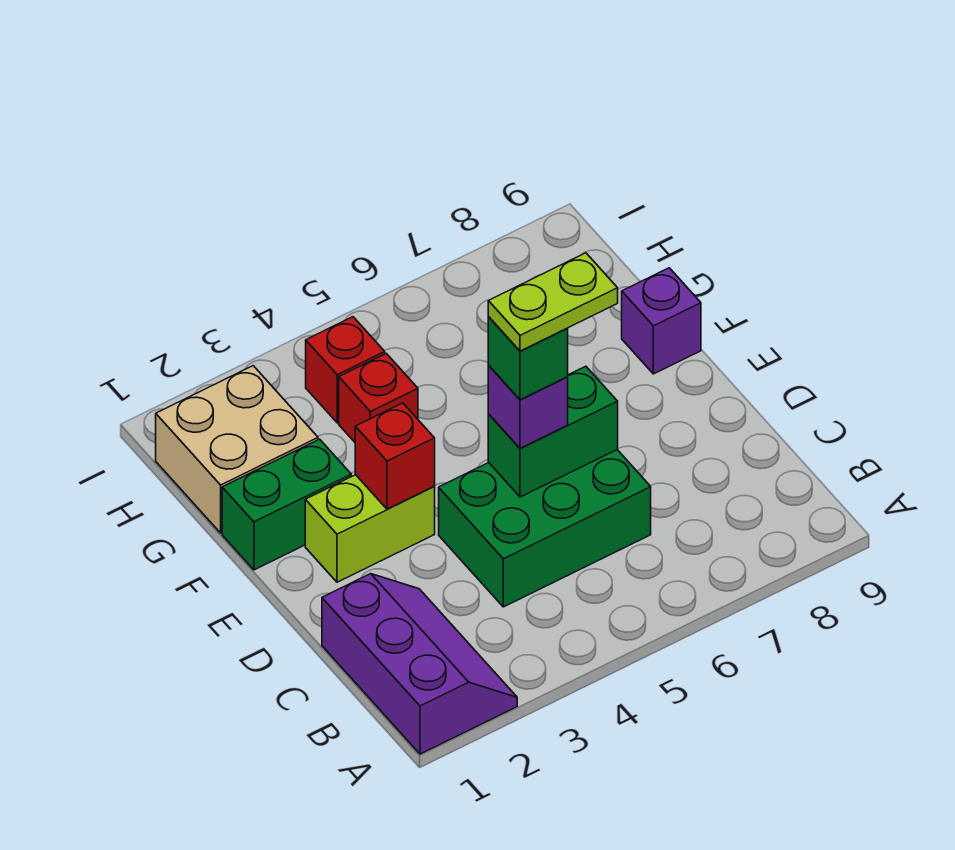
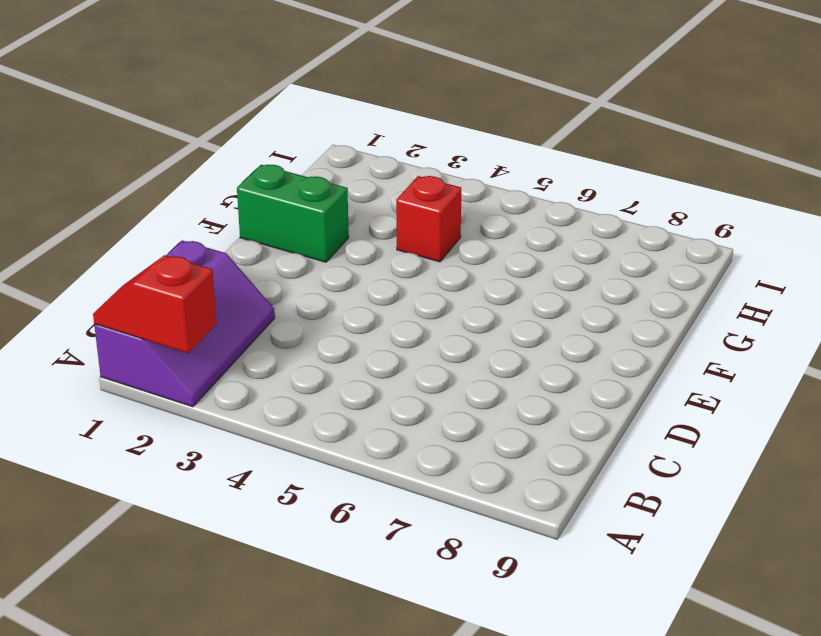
red 1x2 slope [93,255,216,353] -> none
none -> green 2x3 brick [439,450,651,607]
none -> lime 1x2 brick [305,475,435,582]
none -> purple 1x1 brick [622,268,701,374]

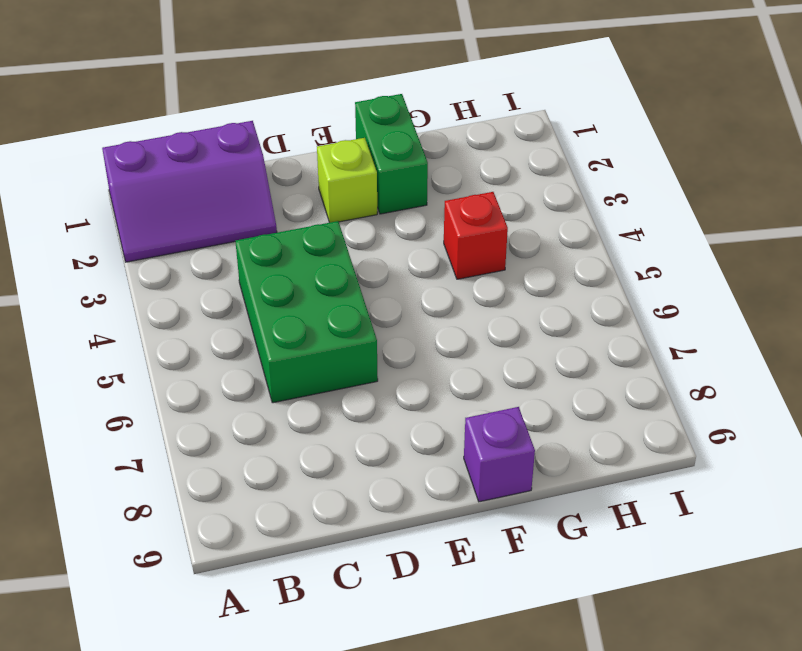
lime 1x1 brick [317,138,377,222] -> lime 1x2 brick [305,475,435,582]
none -> tan 2x2 brick [156,366,318,533]
none -> red 1x1 brick [306,317,385,423]
none -> green 1x2 brick [488,366,618,497]

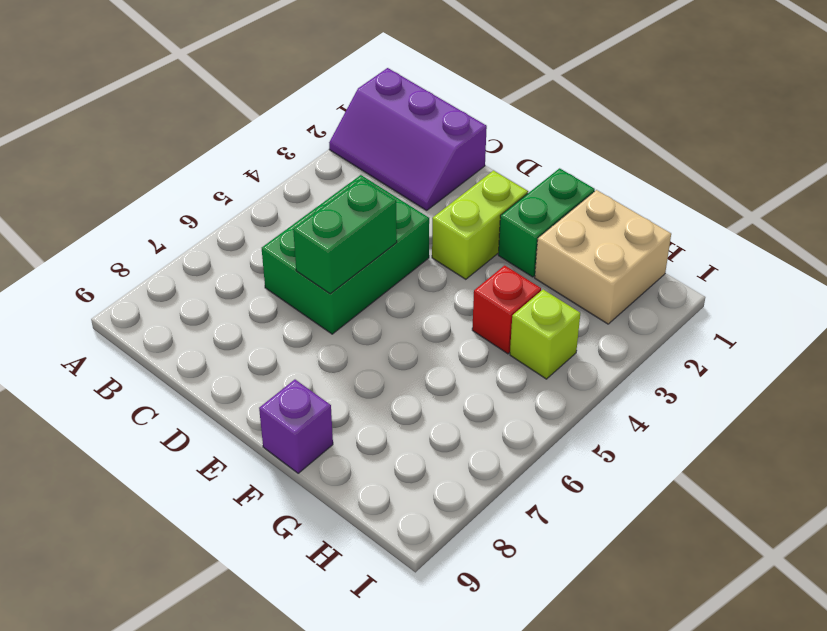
lime 1x1 brick [510,290,580,379] -> red 1x1 brick [306,317,385,423]
none -> red 1x1 brick [355,403,435,509]
none -> purple 1x1 brick [488,366,568,448]
none -> green 1x1 brick [488,317,568,400]

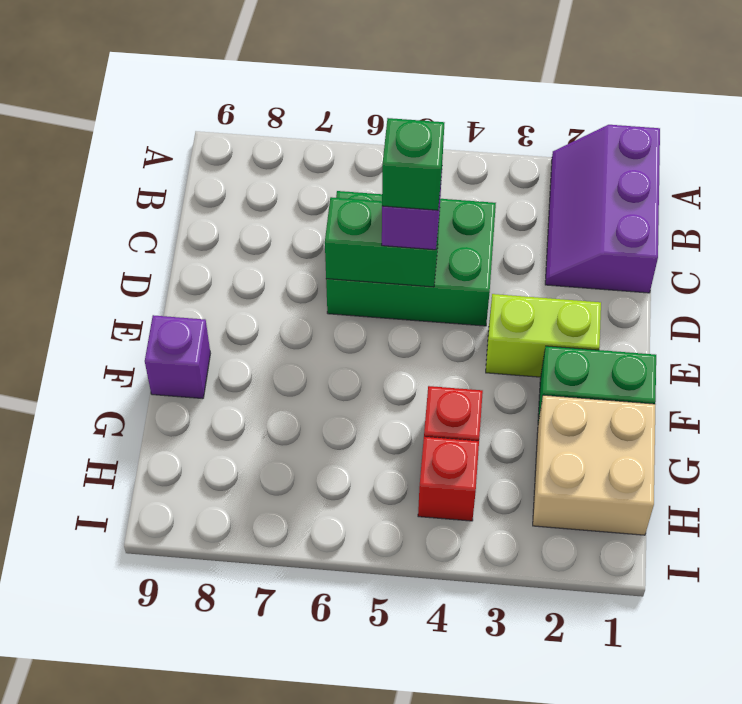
none -> red 1x1 brick [355,403,435,509]
none -> lime 1x2 plate [488,253,618,351]

